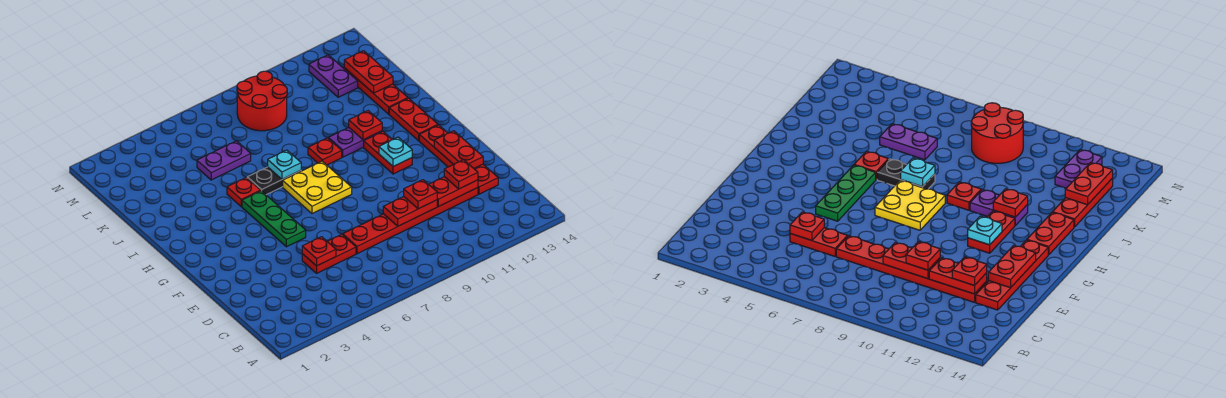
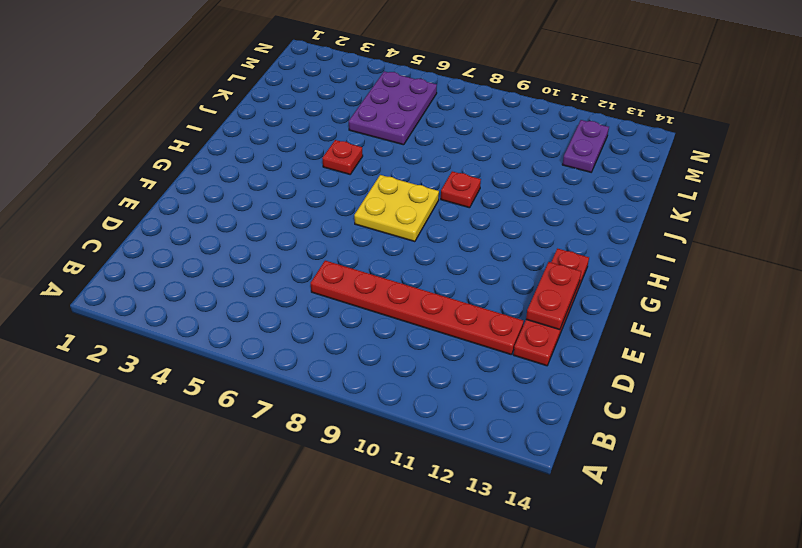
purple 2x3 plate [349,71,437,145] -> purple 1x2 plate [197,141,251,180]
none -> red 1x2 plate [302,234,356,273]
none -> green 1x3 plate [242,191,306,247]
none -> red 1x2 plate [364,131,412,174]

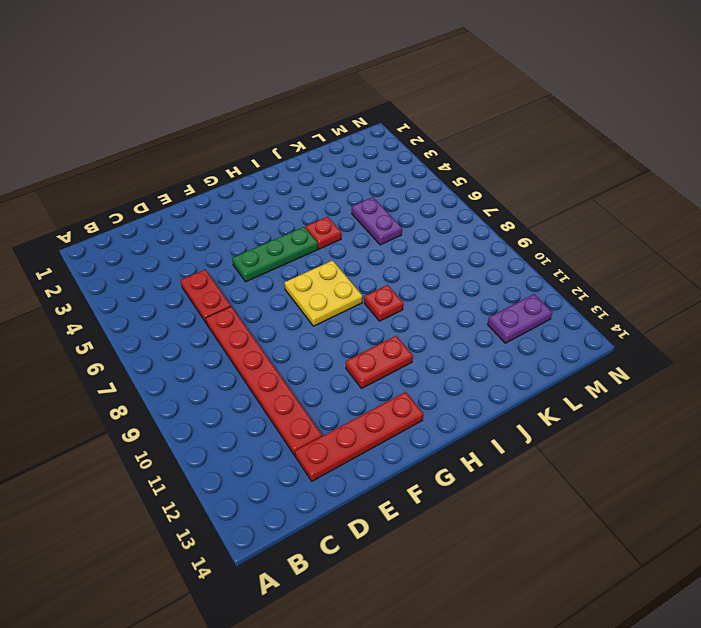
none -> red 1x2 plate [389,98,438,141]
none -> black 1x2 plate [247,167,301,195]
none -> purple 1x2 plate [328,128,382,157]

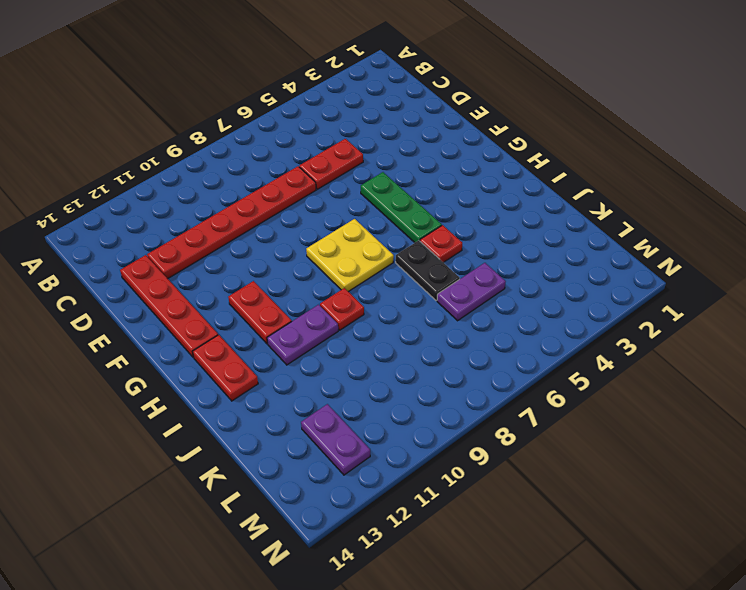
black 1x2 plate [396,240,460,301] -> black 1x2 plate turned to [247,167,301,195]
none -> red 1x3 plate [344,68,408,114]
none -> red 2x2 round brick [237,71,287,131]
none -> red 1x1 plate [302,237,336,266]

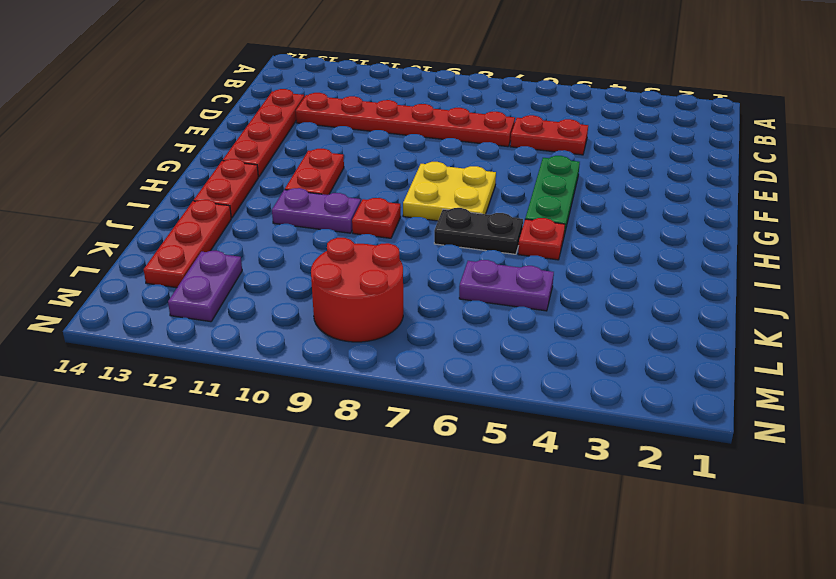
none -> red 1x1 plate [302,237,336,266]
none -> red 1x2 plate [383,197,437,226]
none -> red 1x2 plate [429,177,478,207]

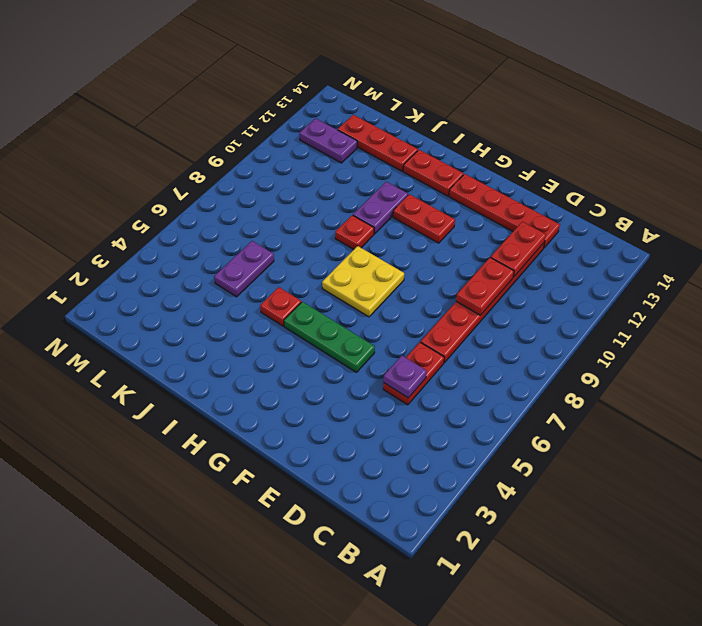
purple 1x1 plate [383,356,427,398] -> red 1x1 plate [302,237,336,266]
none -> black 1x2 plate [247,167,301,195]
none -> red 2x2 round brick [237,71,287,131]
none -> red 1x2 plate [434,131,483,168]

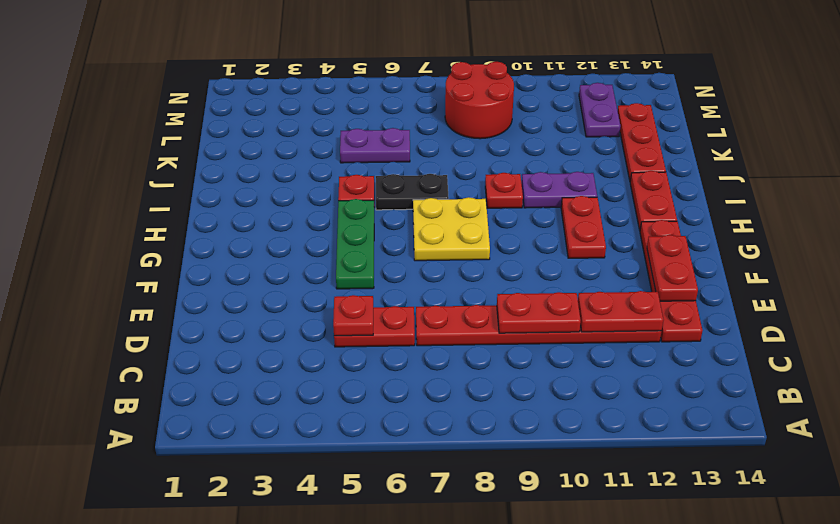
none -> cyan 1x1 plate [379,137,412,167]
none -> cyan 1x1 plate [268,150,301,179]
none -> red 1x1 plate [349,111,382,140]

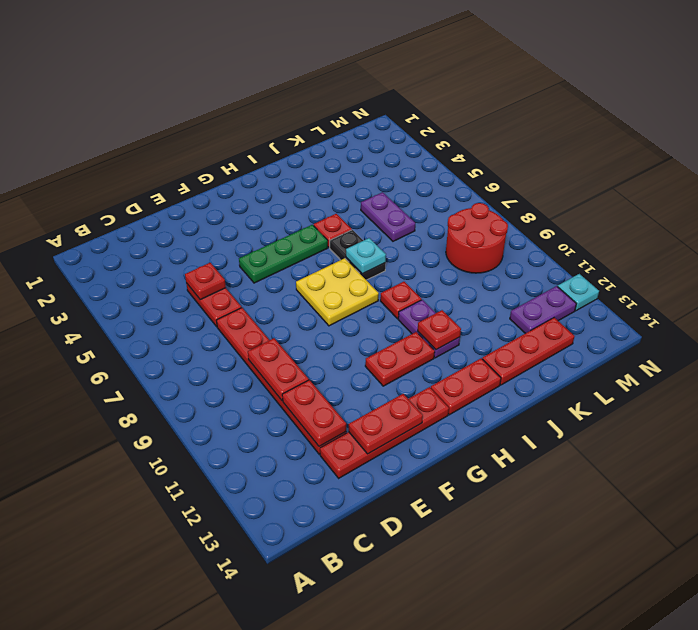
cyan 1x1 plate [558,274,599,311] -> cyan 1x1 plate moved to [379,137,412,167]
none -> red 1x2 plate [344,51,393,93]
none -> red 1x1 plate [404,180,437,209]
none -> red 1x1 plate [444,160,478,189]

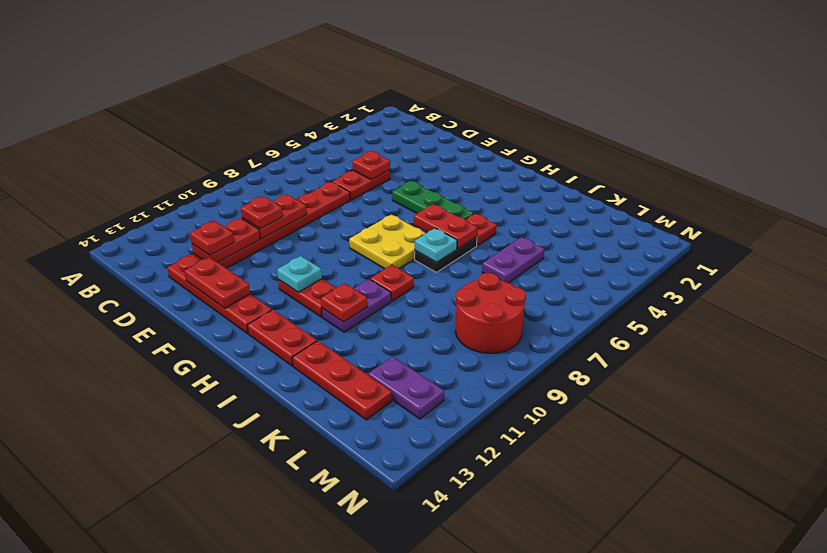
red 1x2 plate [414,204,478,249] -> red 1x2 plate moved to [344,51,393,93]

